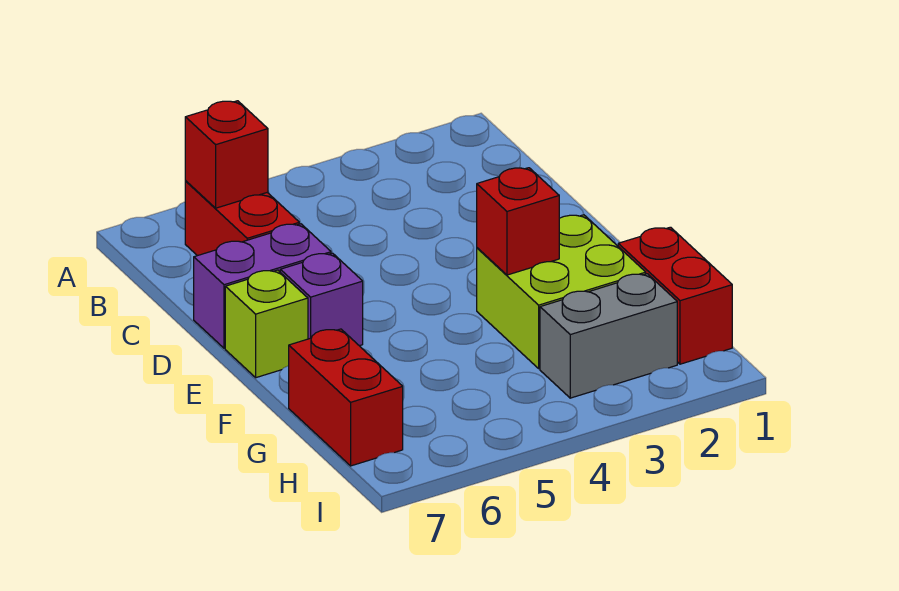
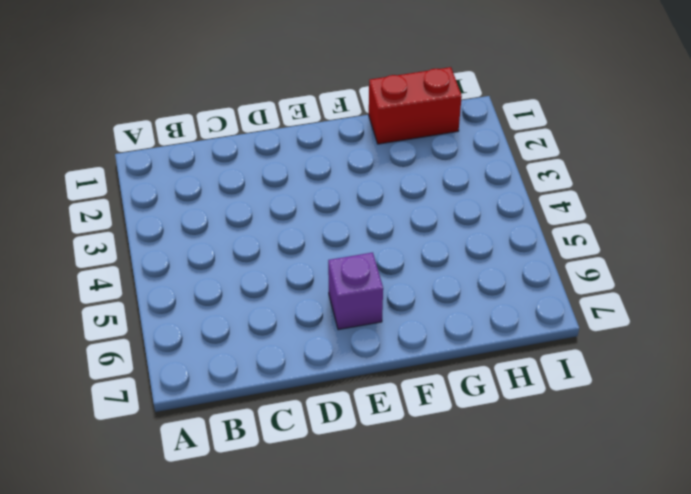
none -> red 1x2 brick [185,181,299,256]
none -> purple 1x2 brick [194,224,331,348]

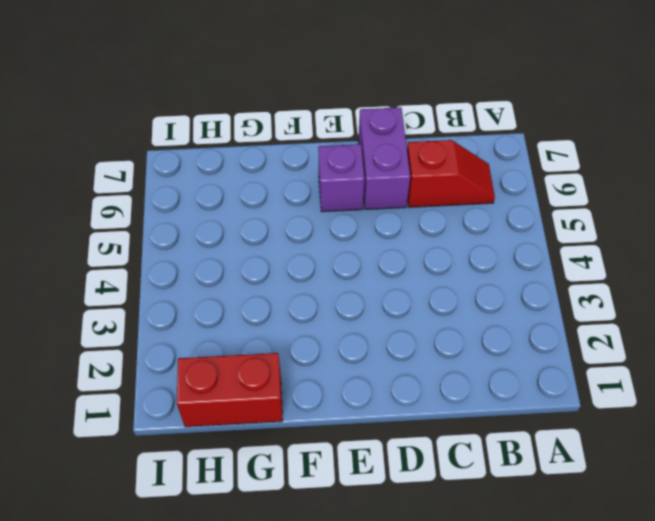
red 1x2 slope [407,140,495,207] -> red 1x2 brick [185,181,299,256]
none -> lime 1x1 brick [225,270,308,378]
none -> lime 2x2 brick [477,215,646,369]

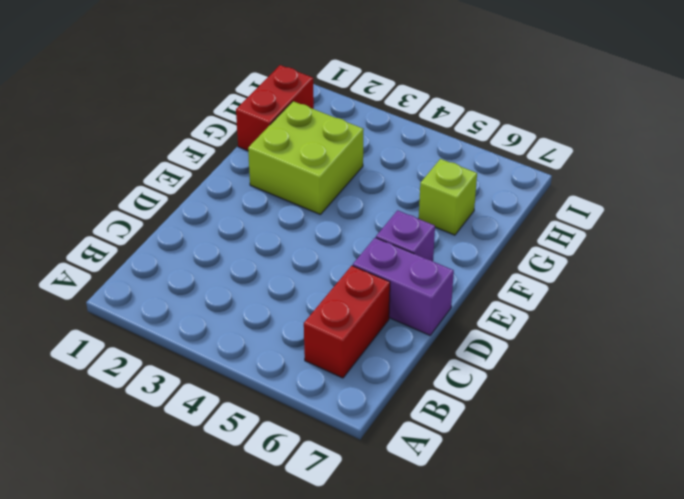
lime 1x1 brick [419,159,477,235] -> lime 1x1 brick moved to [225,270,308,378]
none -> red 1x2 brick [289,329,403,466]
none -> grey 1x2 brick [540,274,677,398]

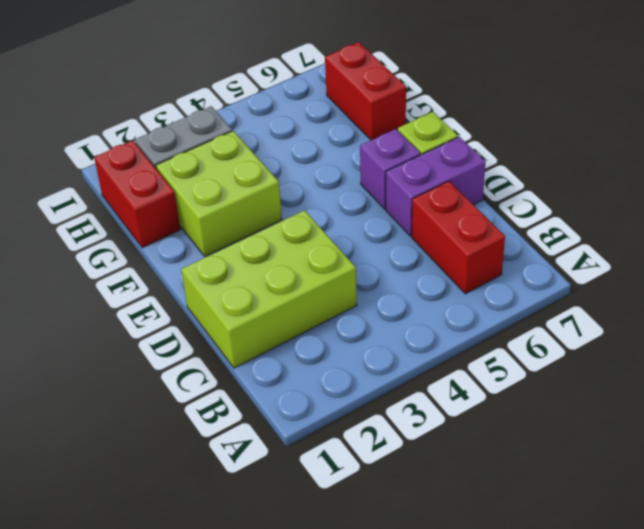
lime 2x3 brick [181,210,357,368] -> none
none -> red 1x1 brick [185,101,268,208]
none -> red 1x1 brick [477,168,559,275]

